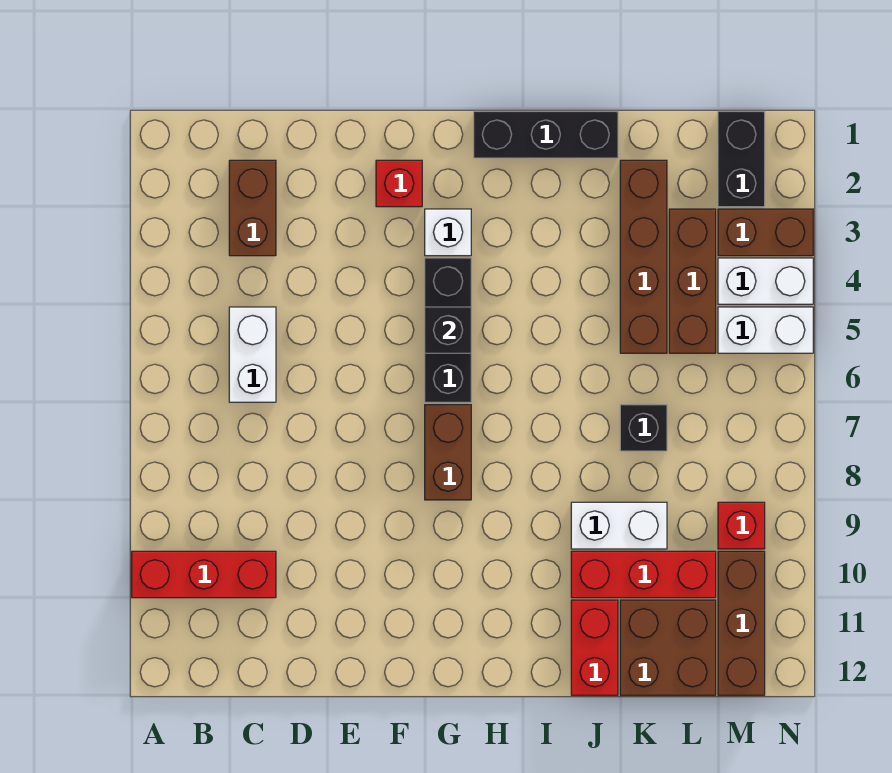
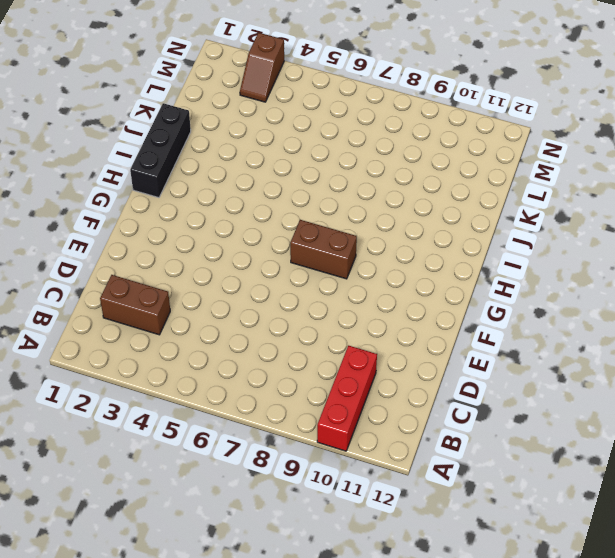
brown 1x2 slope [240,33,284,102] -> brown 1x2 brick [718,209,813,256]
none -> white 1x2 brick [229,307,276,402]
none -> red 1x1 brick [376,160,422,207]
none -> white 1x1 brick [425,209,471,256]

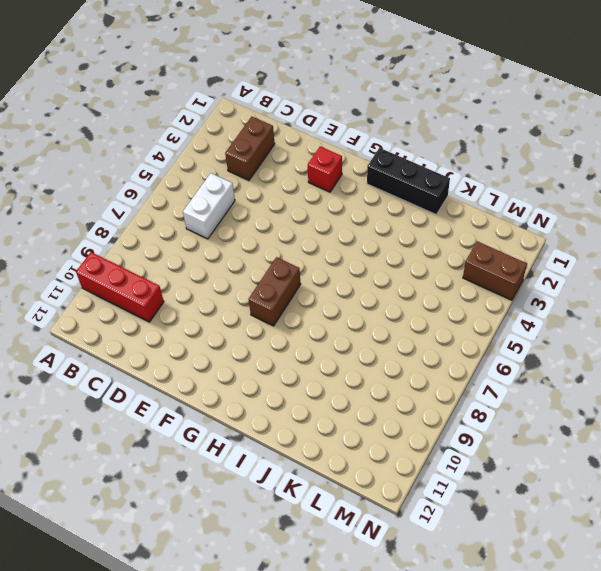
none -> white 1x1 brick [425,209,471,256]
none -> black 1x3 brick [425,258,471,402]
none -> white 1x2 brick [571,502,667,549]

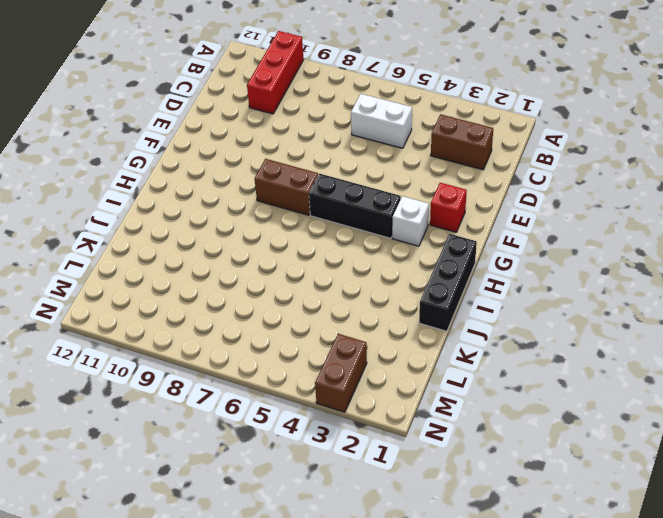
none -> white 1x2 brick [571,502,667,549]
none -> red 1x3 brick [571,551,716,598]
none -> red 1x2 brick [571,600,618,695]

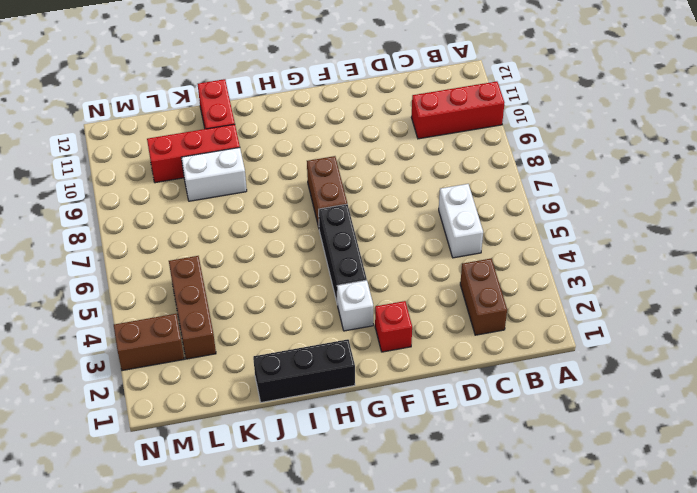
none -> brown 1x4 brick [620,160,667,353]
none -> black 1x1 brick [620,405,667,451]
none -> brown 2x2 brick [620,600,716,695]

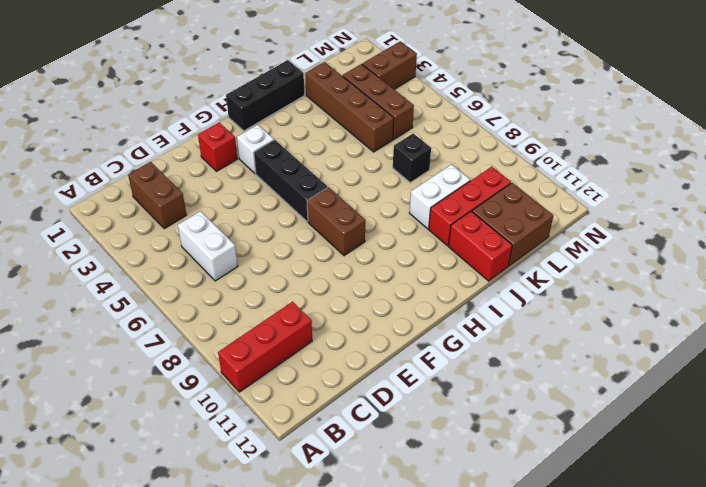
none -> black 1x2 brick [718,111,765,207]
none -> white 1x2 brick [718,258,813,304]
none -> white 1x2 brick [718,307,813,353]

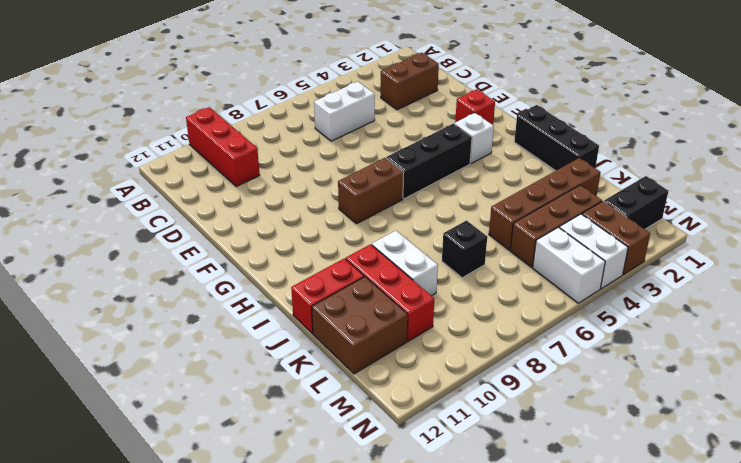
none -> red 1x1 brick [718,502,765,549]
none -> brown 1x3 brick [718,551,765,695]
none -> black 1x1 brick [425,307,471,353]

